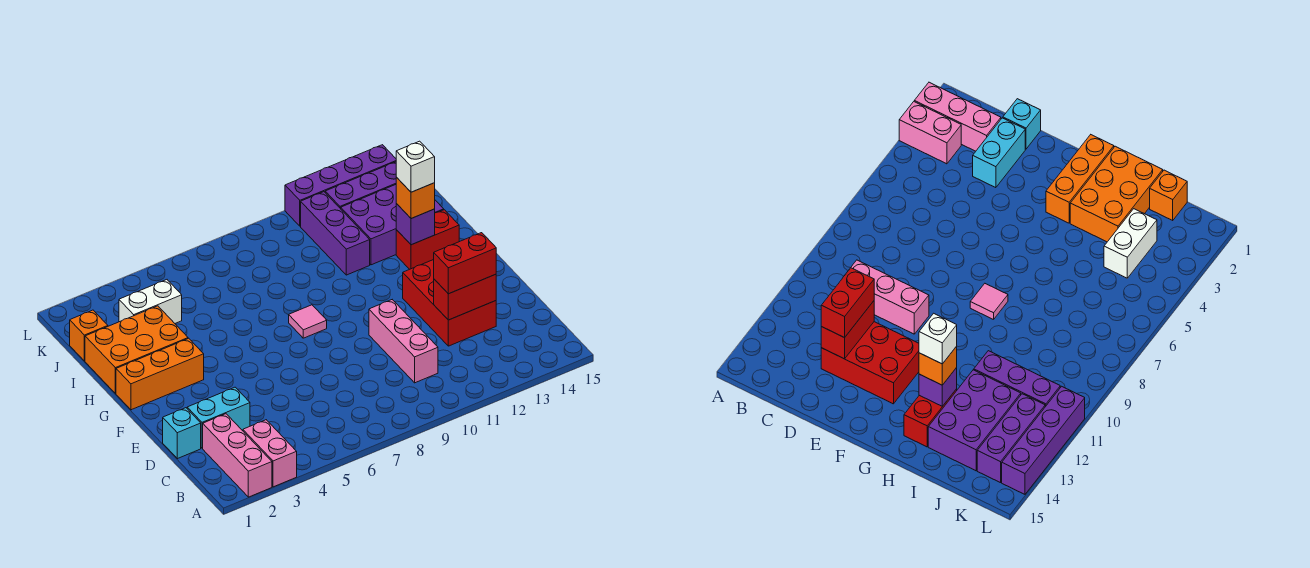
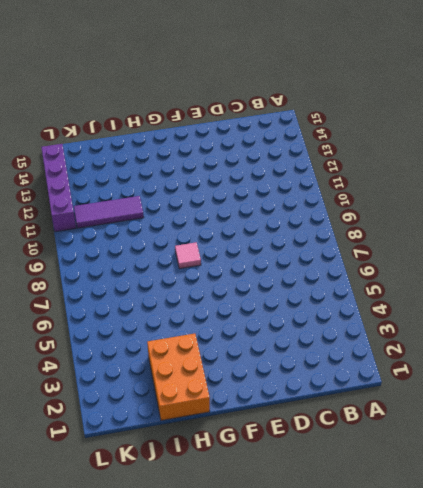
purple 1x3 tile [74,196,144,228] -> purple 1x3 brick [301,192,370,275]
none -> pink 1x3 brick [203,414,272,497]
none -> pink 1x2 brick [243,420,297,487]
none -> pink 1x3 brick [369,300,438,383]

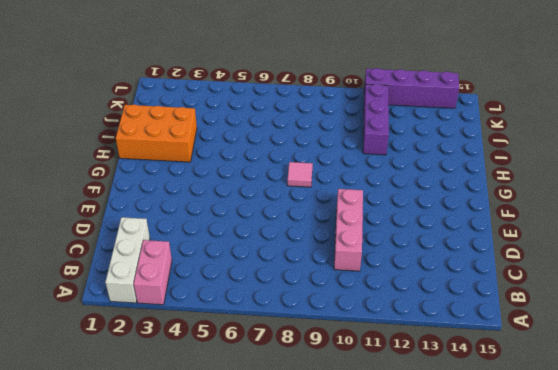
white 1x3 brick [105,217,150,303] -> pink 1x3 brick [203,414,272,497]
none -> cyan 1x1 brick [163,408,201,459]
none -> cyan 1x2 brick [187,387,250,448]
none -> red 2x3 brick [403,260,496,346]

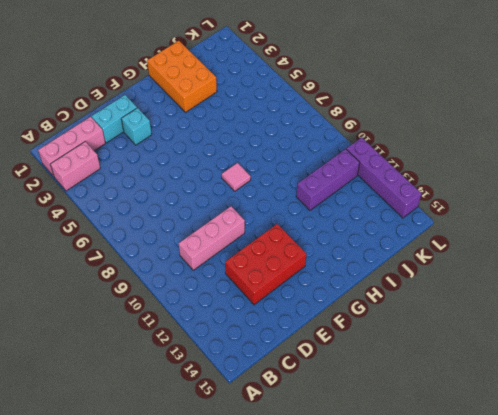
cyan 1x2 brick [92,95,137,143] -> cyan 1x2 brick turned to [187,387,250,448]
cyan 1x1 brick [121,108,152,145] -> cyan 1x1 brick moved to [163,408,201,459]
none -> orange 1x3 brick [116,338,204,410]
none -> red 1x2 brick [396,210,459,269]
none -> purple 2x3 brick [341,185,444,265]

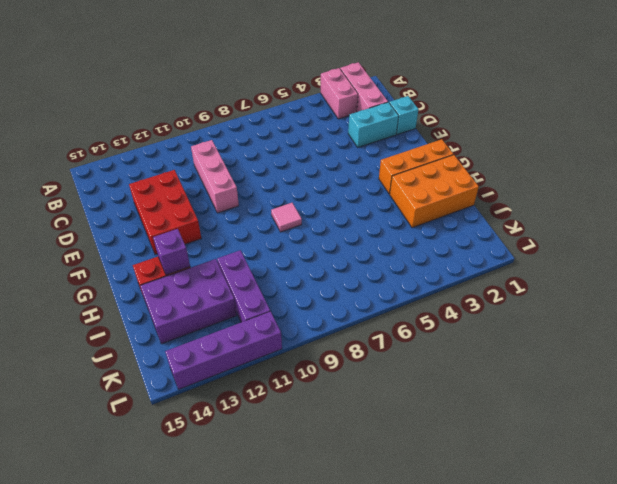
none -> orange 1x1 brick [70,310,108,361]
none -> white 1x2 brick [119,280,182,323]
none -> purple 1x3 brick [325,162,396,209]

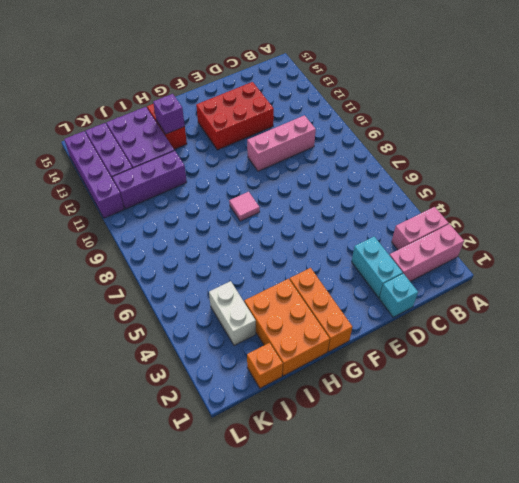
none -> red 1x2 brick [434,274,496,320]
none -> red 1x2 brick [434,233,496,294]
none -> orange 1x1 brick [396,177,435,219]

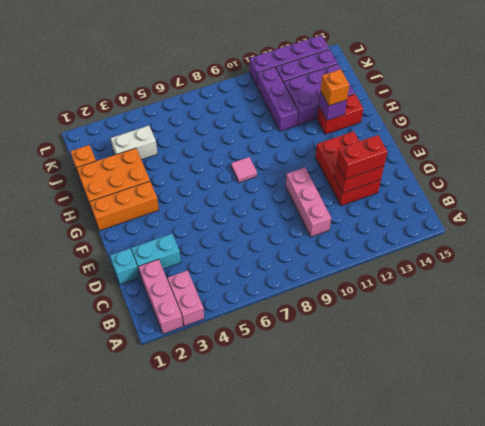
none -> white 1x1 brick [396,141,435,192]

